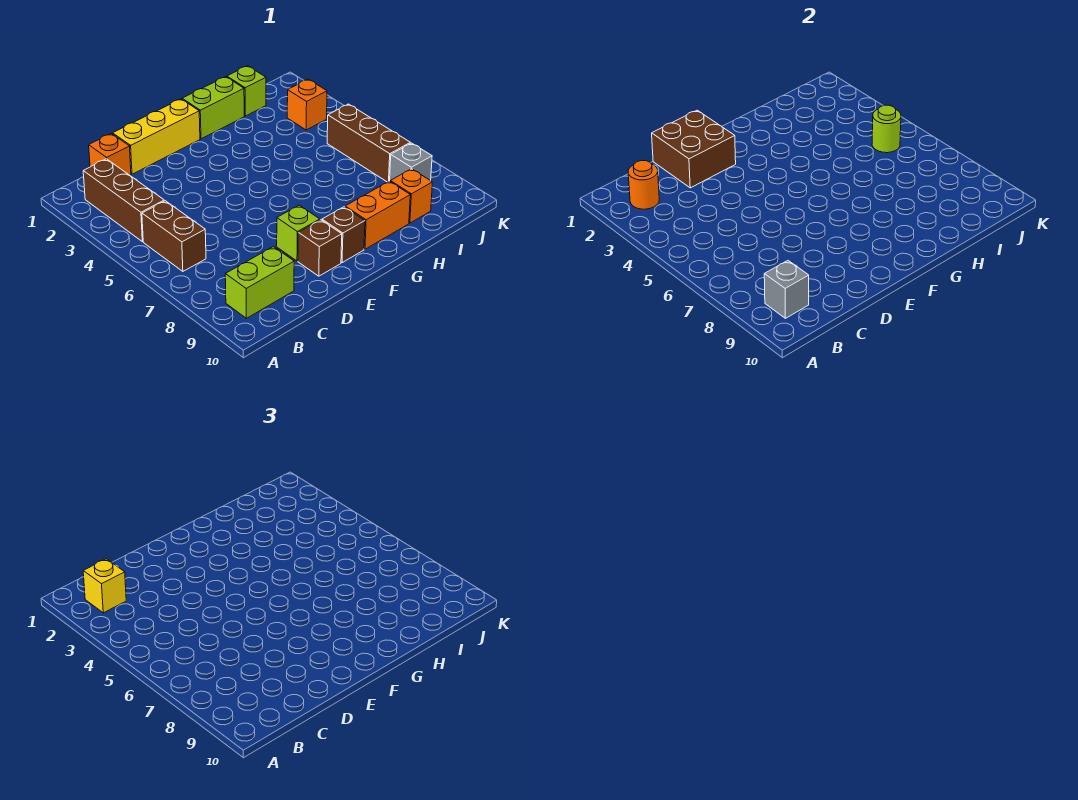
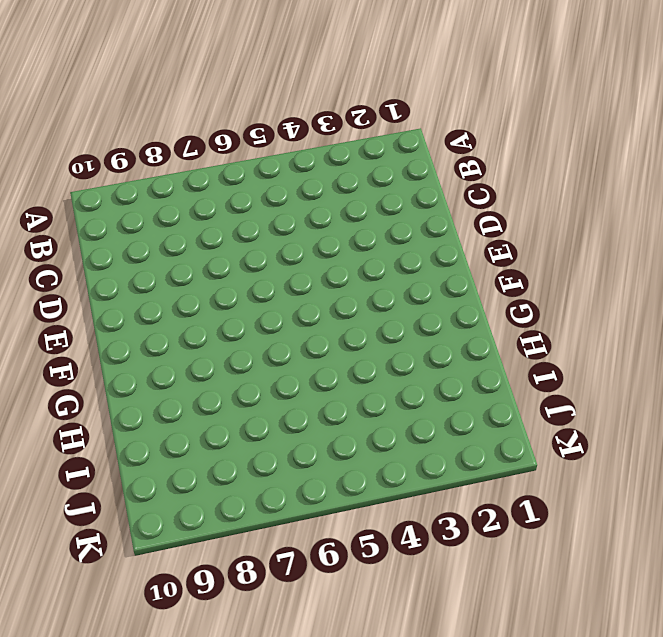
none -> brown 1x3 brick [83,159,164,242]
none -> brown 1x2 brick [142,201,206,271]
none -> lime 1x2 brick [225,247,294,318]

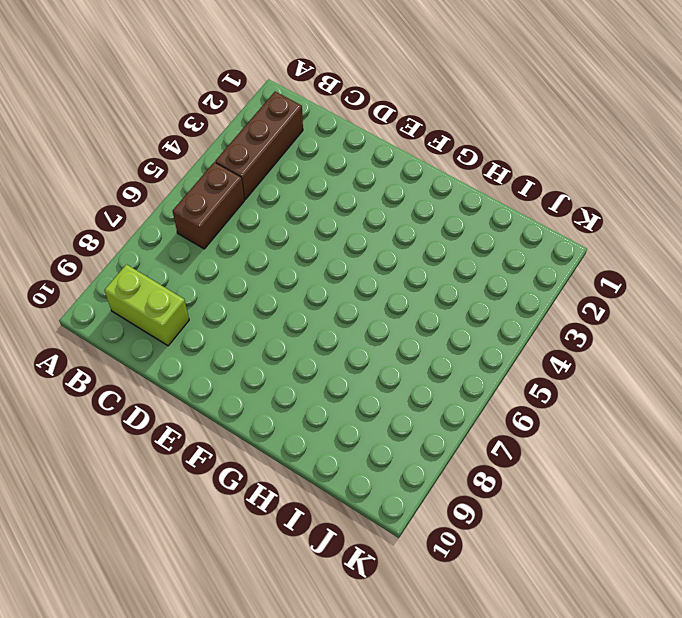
none -> orange 1x1 brick [89,134,131,175]
none -> yellow 1x3 brick [113,99,200,174]
none -> lime 1x1 brick [277,205,320,261]

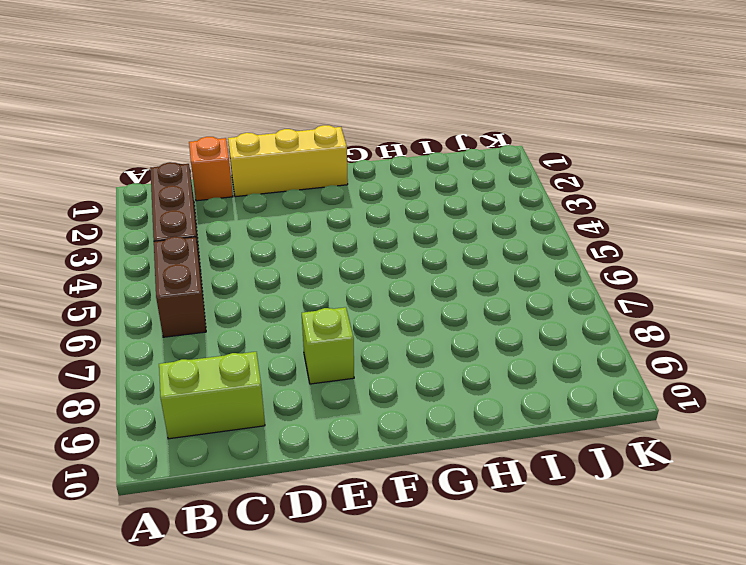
none -> brown 1x1 brick [298,220,342,276]
none -> brown 1x1 brick [322,207,365,263]
none -> lime 1x2 brick [182,77,244,139]

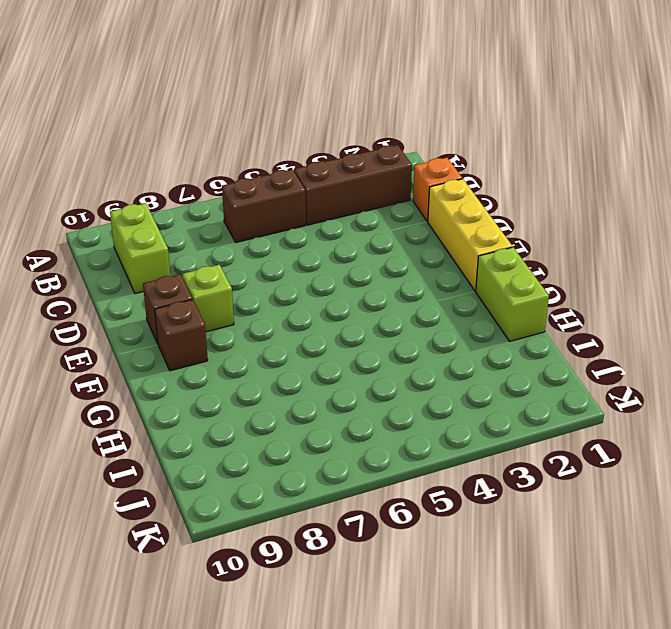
none -> orange 1x2 brick [345,181,410,249]
none -> lime 1x1 brick [227,66,266,116]
none -> orange 1x1 brick [390,169,432,223]

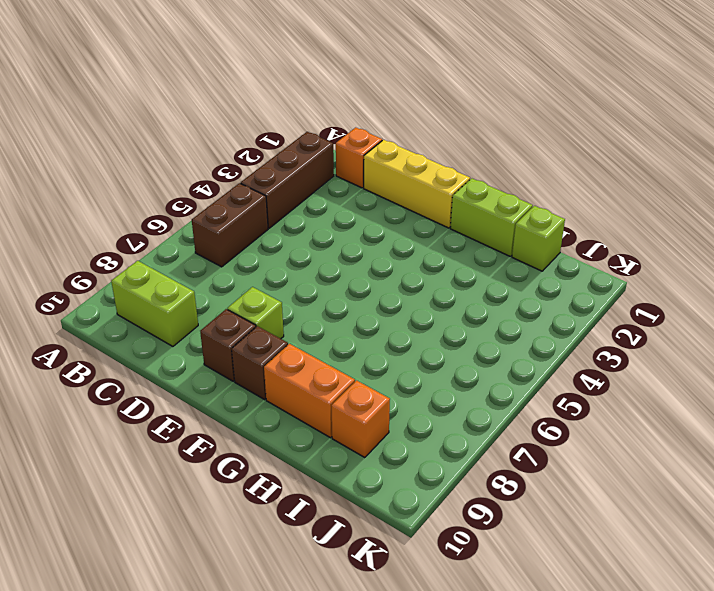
none -> orange 1x1 brick [287,79,327,130]
none -> brown 1x3 brick [327,104,410,182]
none -> grey 1x1 brick [390,143,432,181]

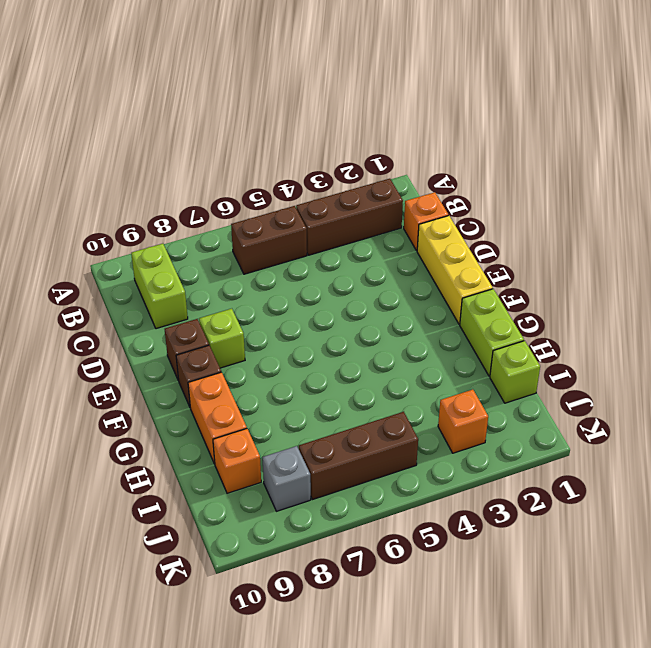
none -> orange 1x1 round brick [628,160,659,209]
none -> grey 1x1 brick [764,261,809,318]
none -> brown 2x2 brick [652,110,736,188]

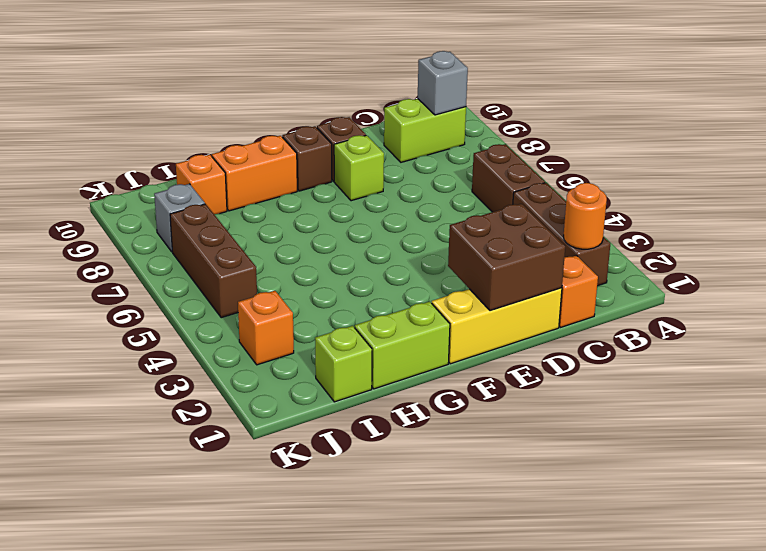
none -> lime 1x1 round brick [872,105,901,153]
none -> yellow 1x1 brick [83,559,126,613]

